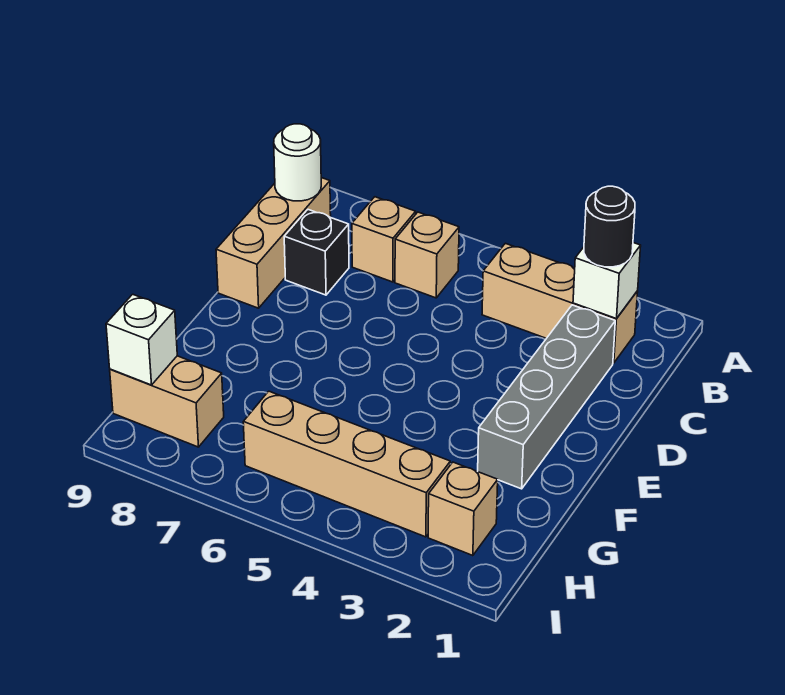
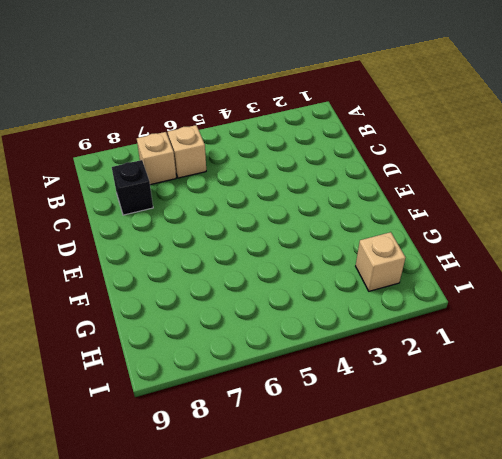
none -> tan 1x3 brick [482,243,638,363]
none -> tan 1x3 brick [216,178,331,308]
none -> grey 1x4 brick [478,305,615,489]

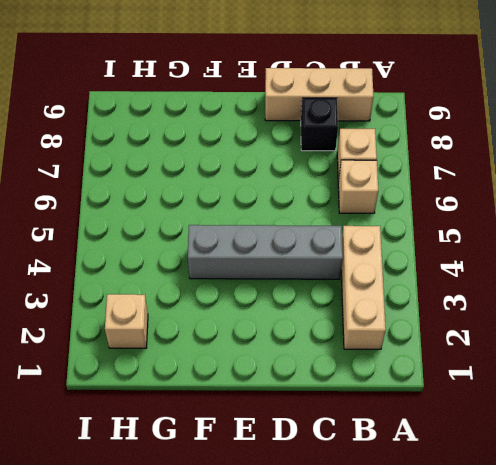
grey 1x4 brick [188,225,343,279] -> grey 1x4 brick moved to [478,305,615,489]
none -> tan 1x4 brick [243,391,450,537]
none -> tan 1x2 brick [110,356,224,447]
none -> white 1x1 brick [573,243,641,319]

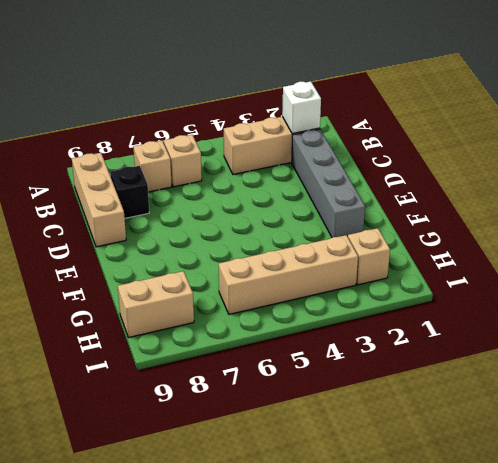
none -> white 1x1 round brick [274,124,321,201]
none -> white 1x1 brick [106,294,177,385]
none -> black 1x1 round brick [584,186,635,267]

